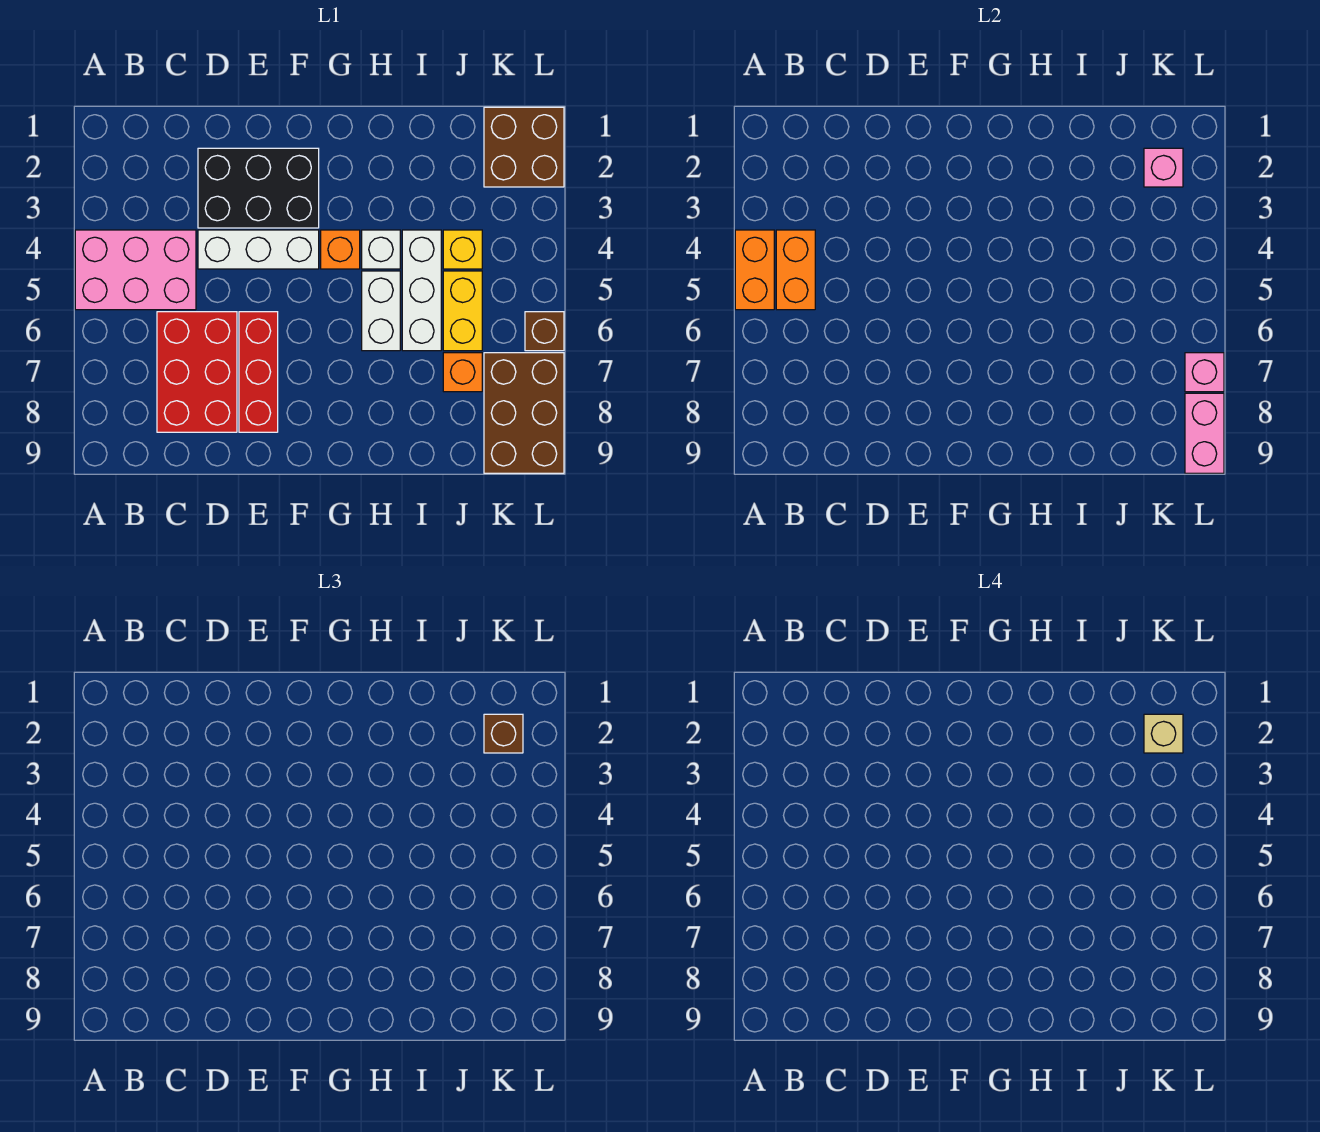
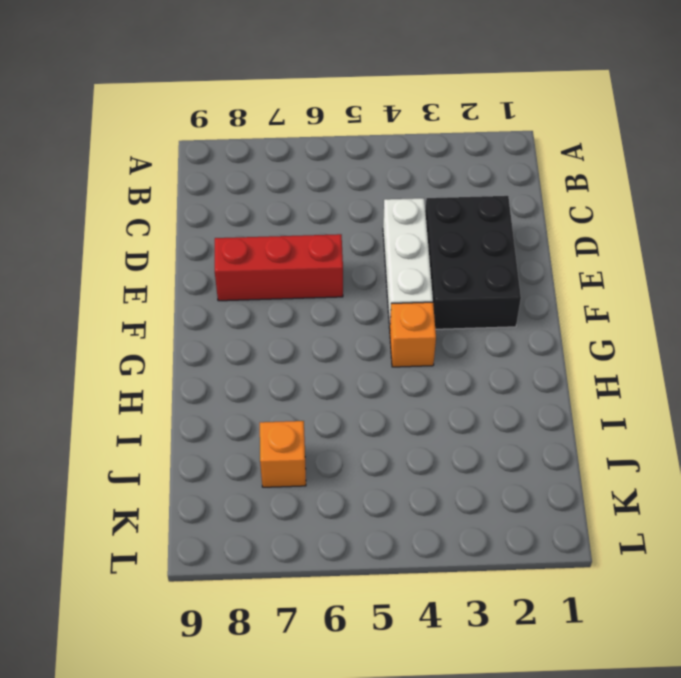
none -> pink 2x3 brick [75,230,196,310]
none -> red 2x3 brick [157,312,237,432]
none -> white 1x1 brick [362,230,400,269]

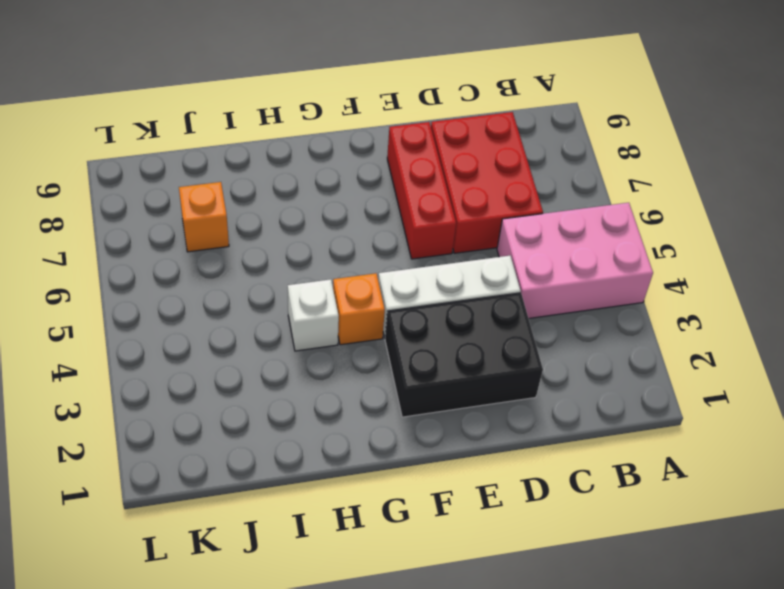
none -> white 1x2 brick [362,271,400,351]
none -> white 1x3 brick [402,230,441,351]
none -> yellow 1x1 brick [443,230,482,269]

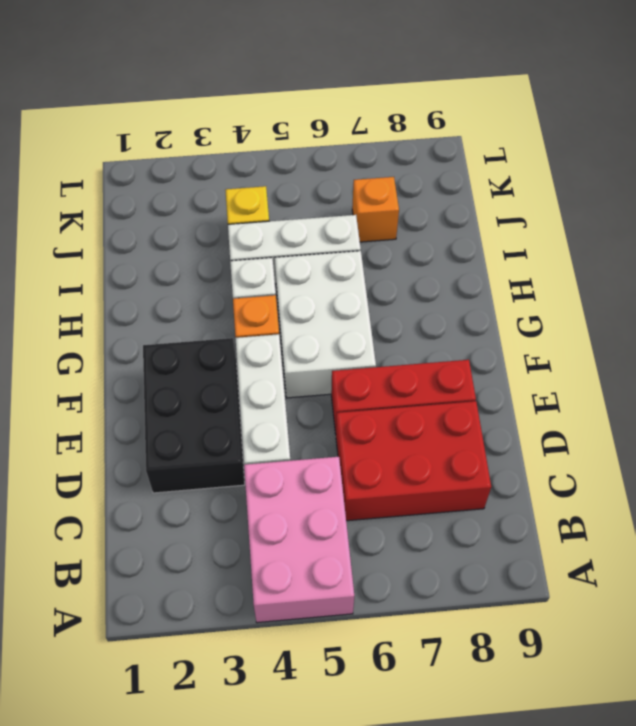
white 2x3 brick [275,251,376,398] -> white 1x2 brick [362,271,400,351]
none -> yellow 1x2 brick [443,271,482,351]
none -> brown 2x2 brick [484,107,564,187]
none -> brown 2x3 brick [484,353,564,473]

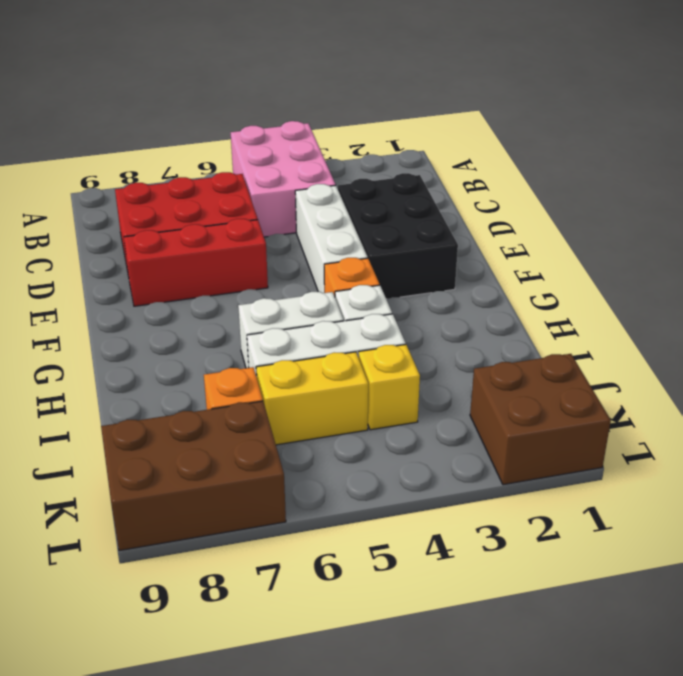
none -> brown 1x1 brick [525,312,564,351]
none -> orange 1x2 brick [735,230,774,310]
none -> orange 1x2 brick [776,230,815,310]

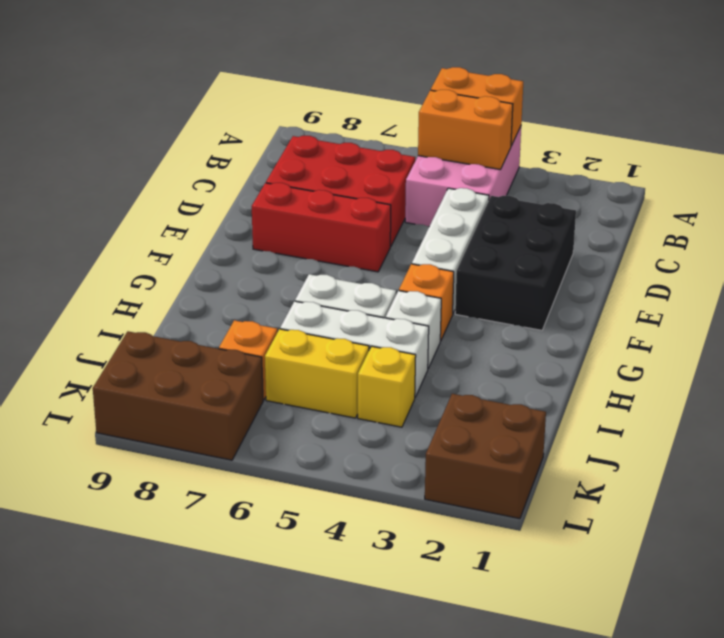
none -> brown 1x1 brick [525,312,564,351]
none -> pink 1x1 brick [1144,148,1183,187]
none -> pink 1x1 brick [1185,353,1224,392]

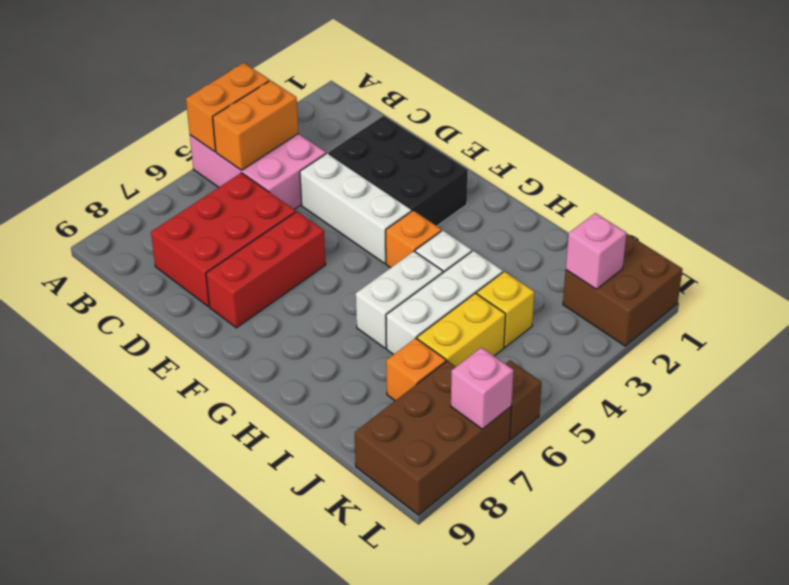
none -> pink 1x2 brick [1185,393,1224,473]
none -> brown 1x1 brick [484,714,523,753]
none -> tan 1x1 brick [1144,714,1183,753]

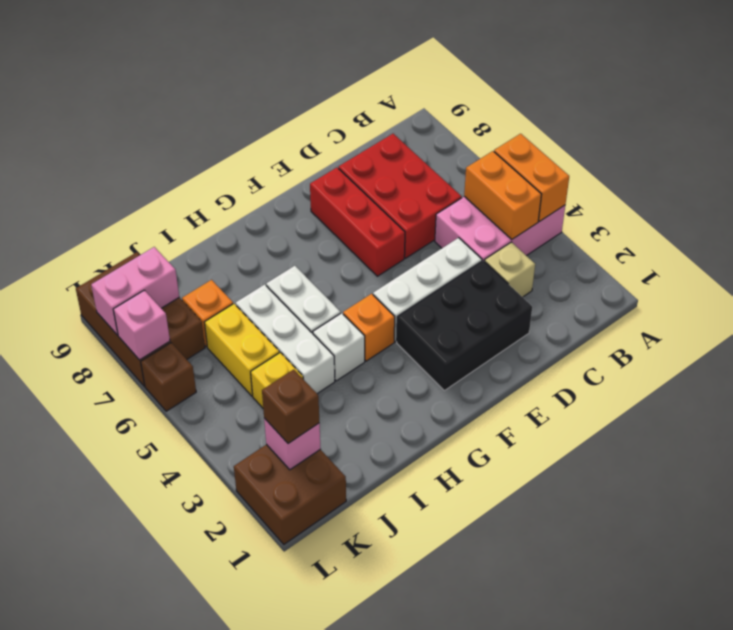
tan 1x1 brick [484,242,535,297] -> tan 1x1 brick moved to [1144,714,1183,753]
pink 1x2 brick [91,247,179,335] -> pink 1x2 brick turned to [1185,393,1224,473]

